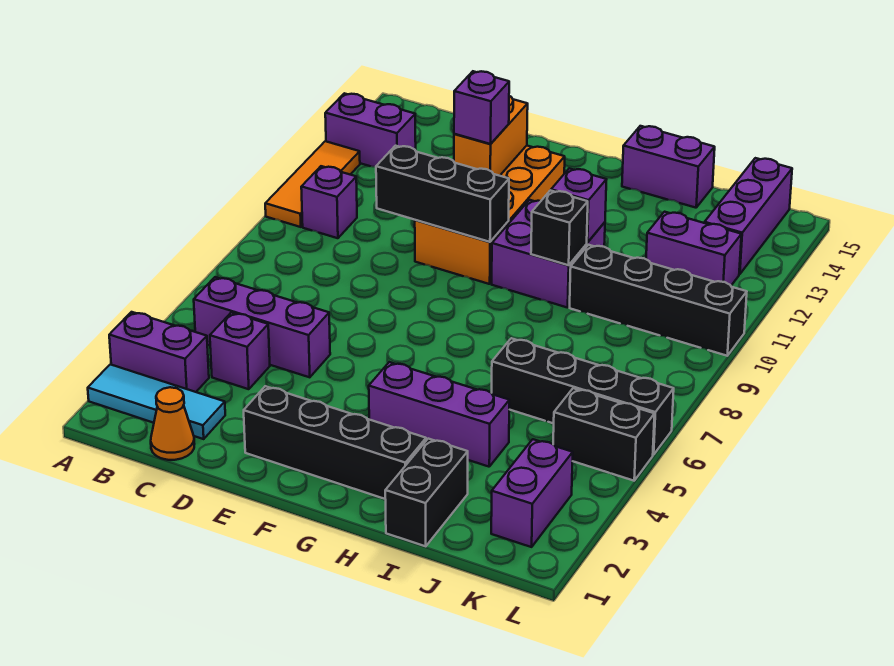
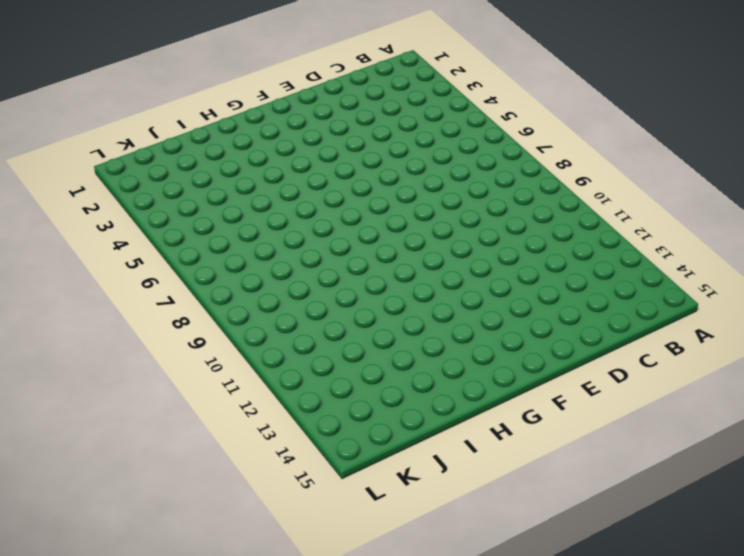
none -> cyan 1x3 tile [88,364,225,439]
none -> purple 1x2 brick [109,312,209,392]
none -> orange 1x3 tile [265,141,360,227]

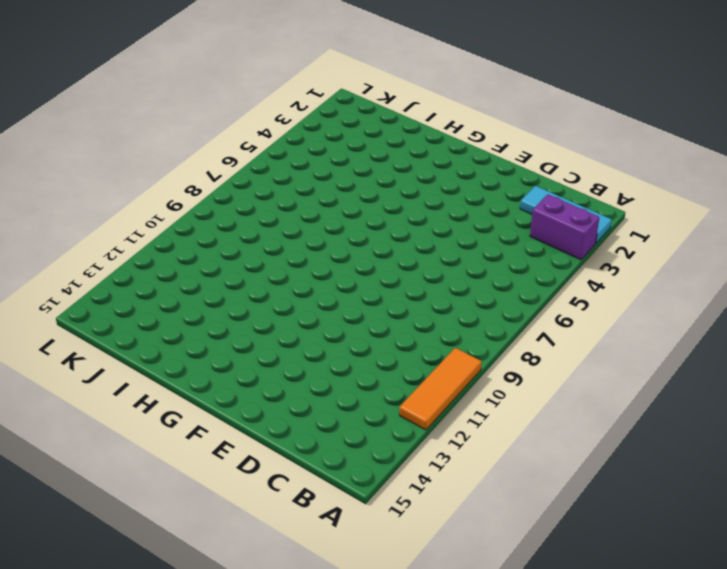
none -> purple 1x2 brick [325,93,416,167]
none -> purple 1x3 brick [194,277,330,377]
none -> purple 1x1 brick [301,166,357,238]

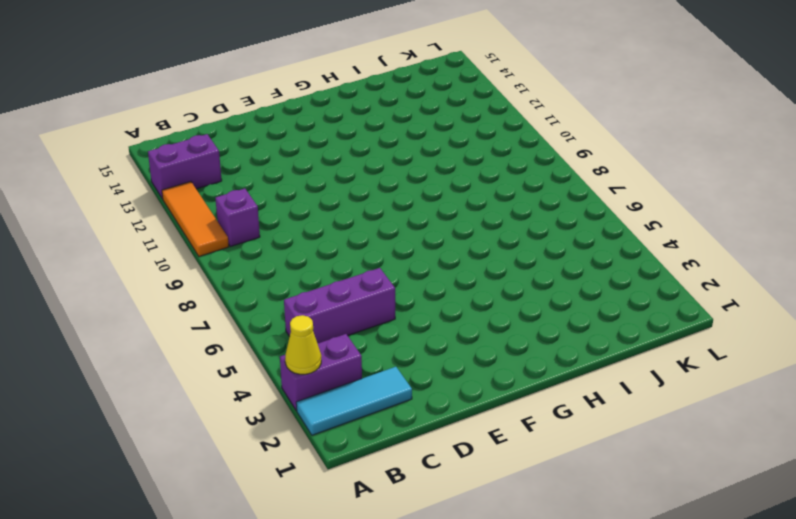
yellow 1x1 cone [285,315,321,374] -> none
none -> orange 1x1 cone [151,387,194,460]
none -> purple 1x1 brick [210,312,270,389]
none -> black 1x4 brick [244,386,426,499]

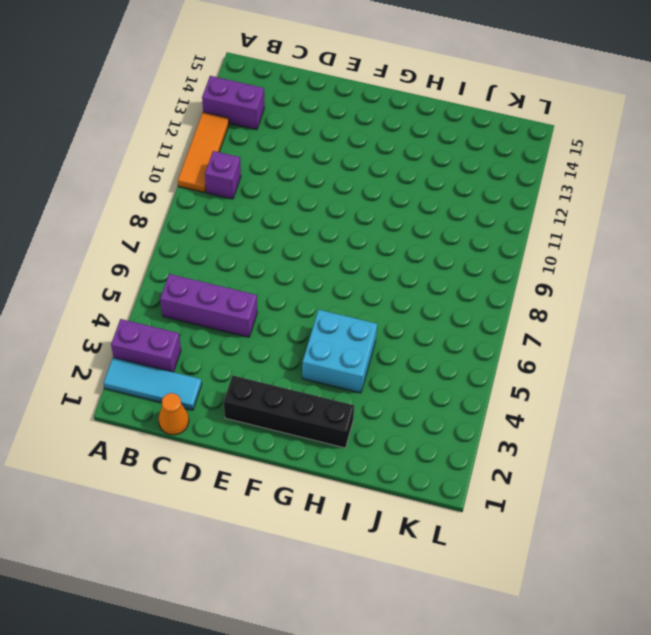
cyan 2x2 brick [302,310,377,393] -> purple 1x3 brick [369,362,509,467]
none -> purple 1x1 brick [210,312,270,389]
none -> orange 2x4 brick [415,146,565,284]
none -> purple 2x2 brick [492,200,605,308]

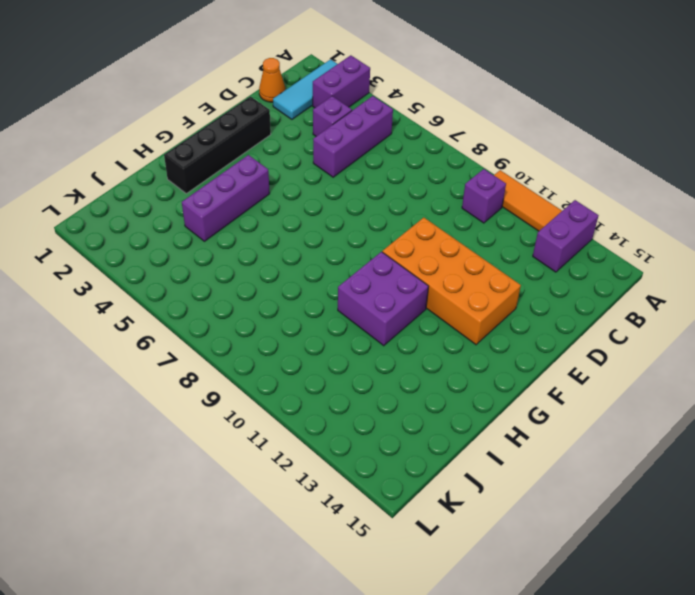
none -> purple 1x2 brick [622,126,715,208]
none -> black 1x2 brick [385,439,468,546]
none -> black 1x4 brick [492,338,674,455]

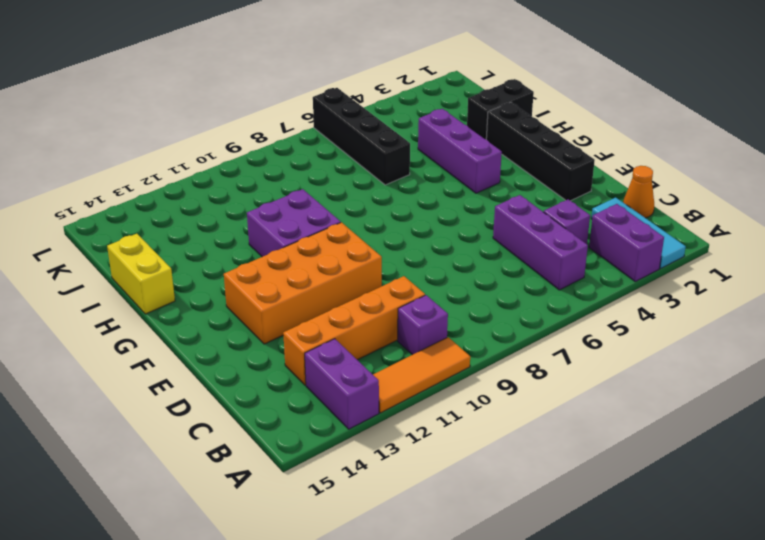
orange 1x4 brick [283,276,425,385] -> none
yellow 1x2 brick [107,234,175,314] -> purple 1x2 brick [622,126,715,208]
none -> black 1x4 brick [570,245,747,356]
none -> purple 1x2 brick [646,212,741,285]
none -> purple 1x2 brick [491,439,573,547]

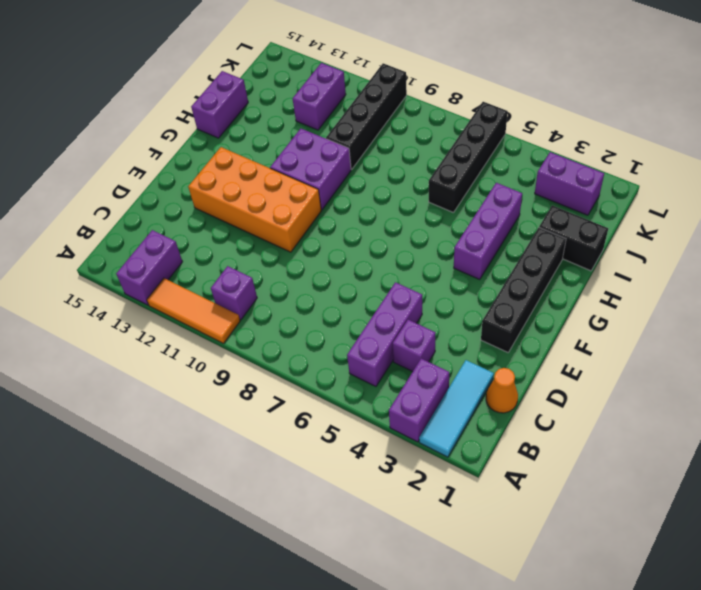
none -> black 1x2 brick [553,388,655,481]
none -> purple 1x3 brick [705,158,792,274]
none -> black 1x3 brick [376,146,509,242]

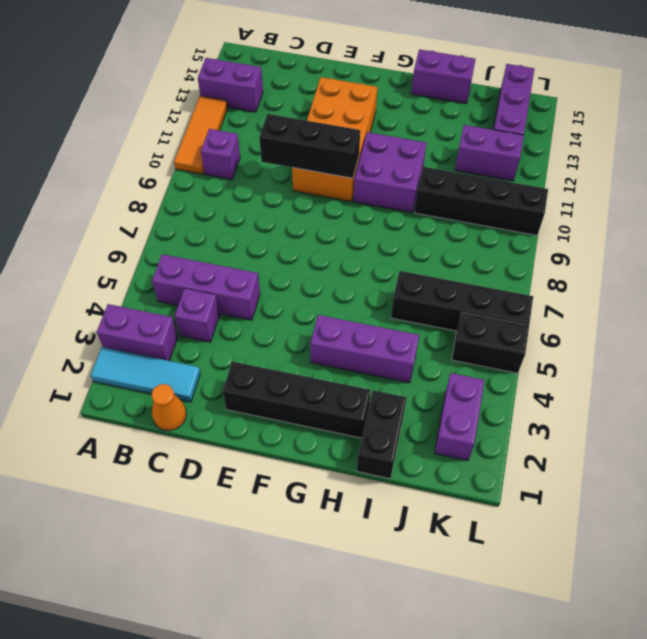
none -> orange 1x2 brick [454,96,528,176]
none -> black 1x1 brick [531,190,588,265]
none -> purple 1x1 brick [551,168,607,243]

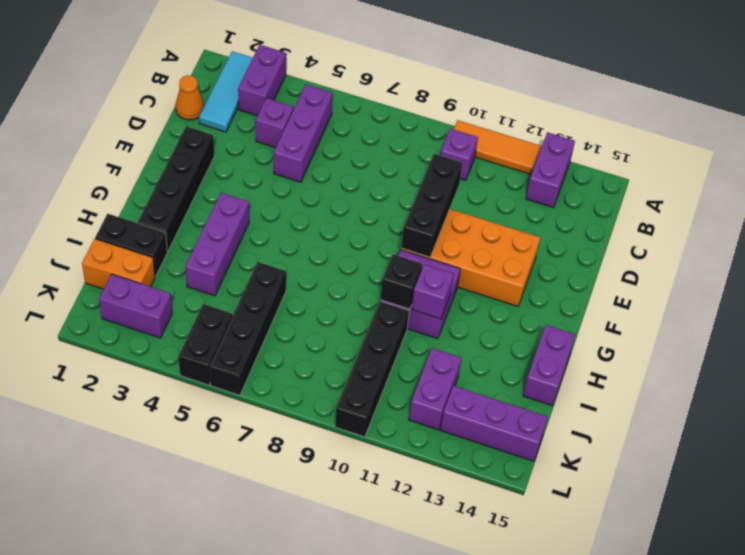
orange 1x2 brick [82,239,155,289] -> orange 1x2 brick moved to [454,96,528,176]
none -> purple 1x1 brick [454,71,509,144]

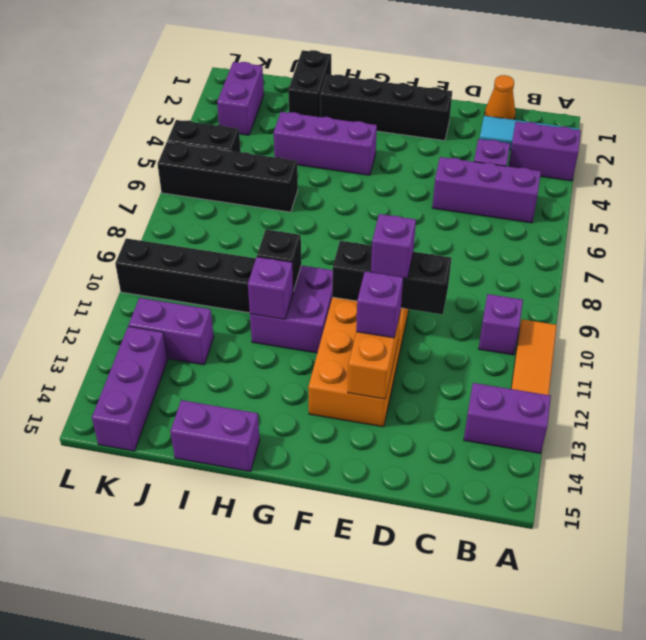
purple 1x1 brick [371,214,416,278] -> none

